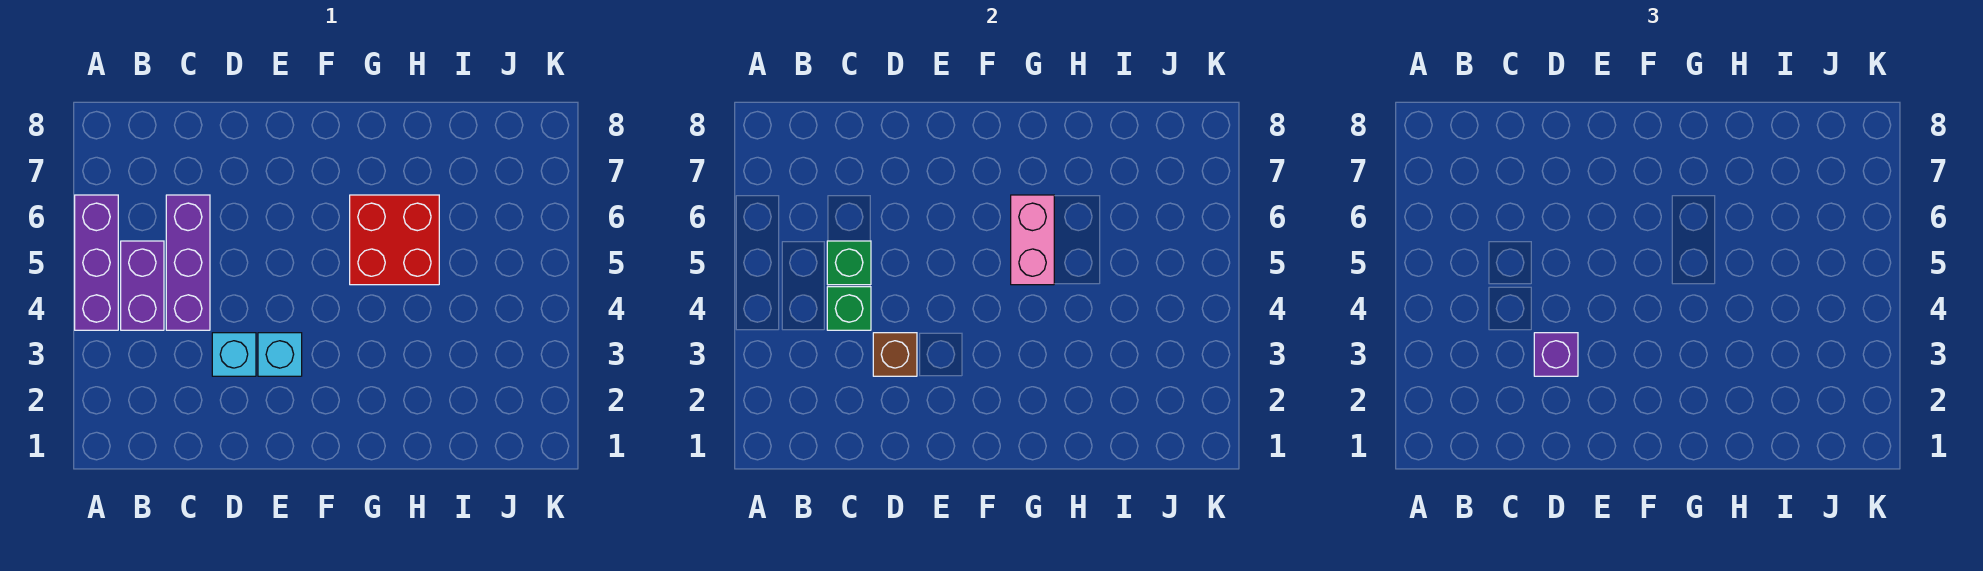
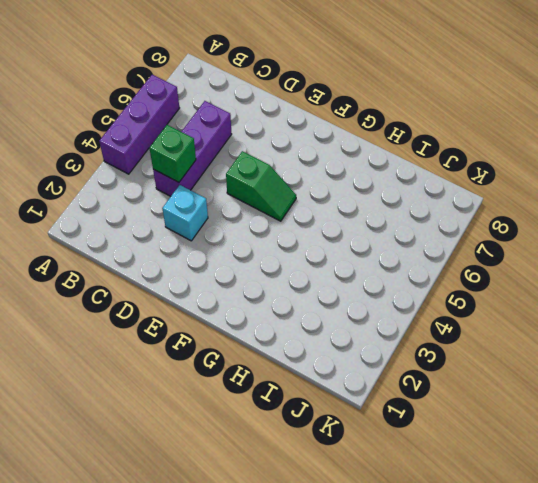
green 1x2 slope [226,151,296,221] -> none
none -> purple 1x2 brick [121,241,164,330]
none -> cyan 1x1 brick [258,333,302,376]

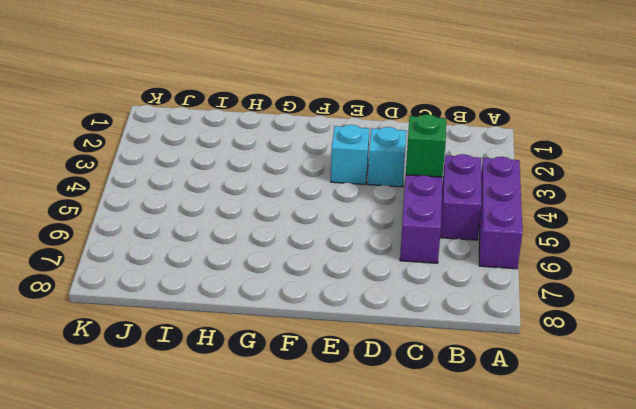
none -> red 2x2 brick [350,195,439,285]
none -> green 1x1 brick [827,241,871,285]

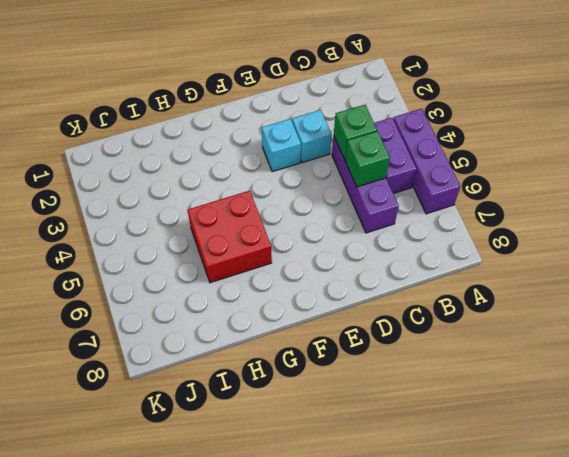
none -> brown 1x1 brick [873,333,917,376]
none -> pink 1x2 brick [1011,195,1054,285]

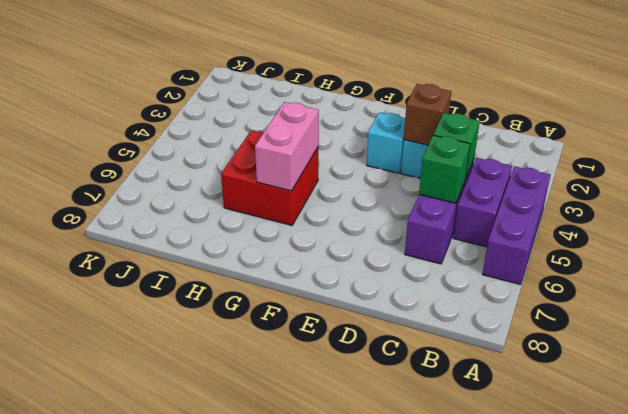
none -> purple 1x1 brick [1534,333,1578,376]

